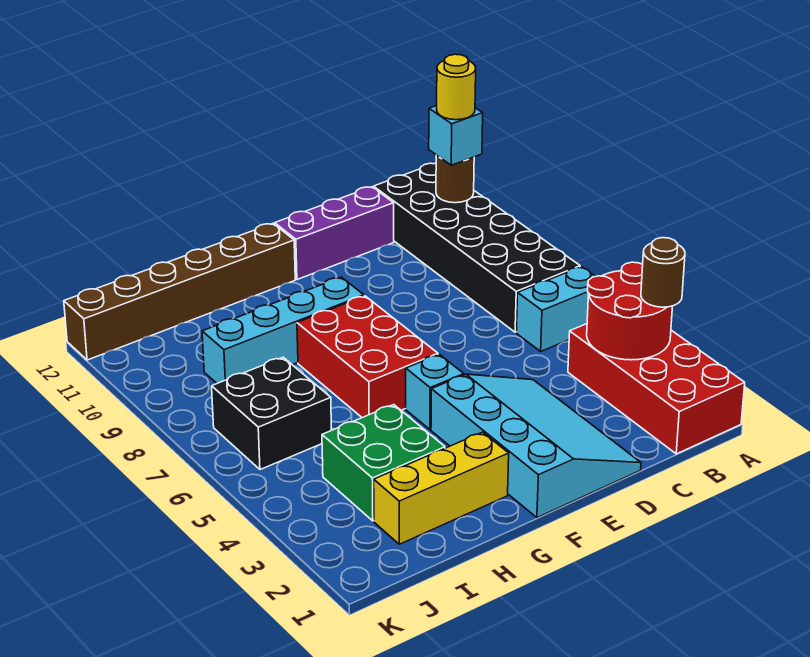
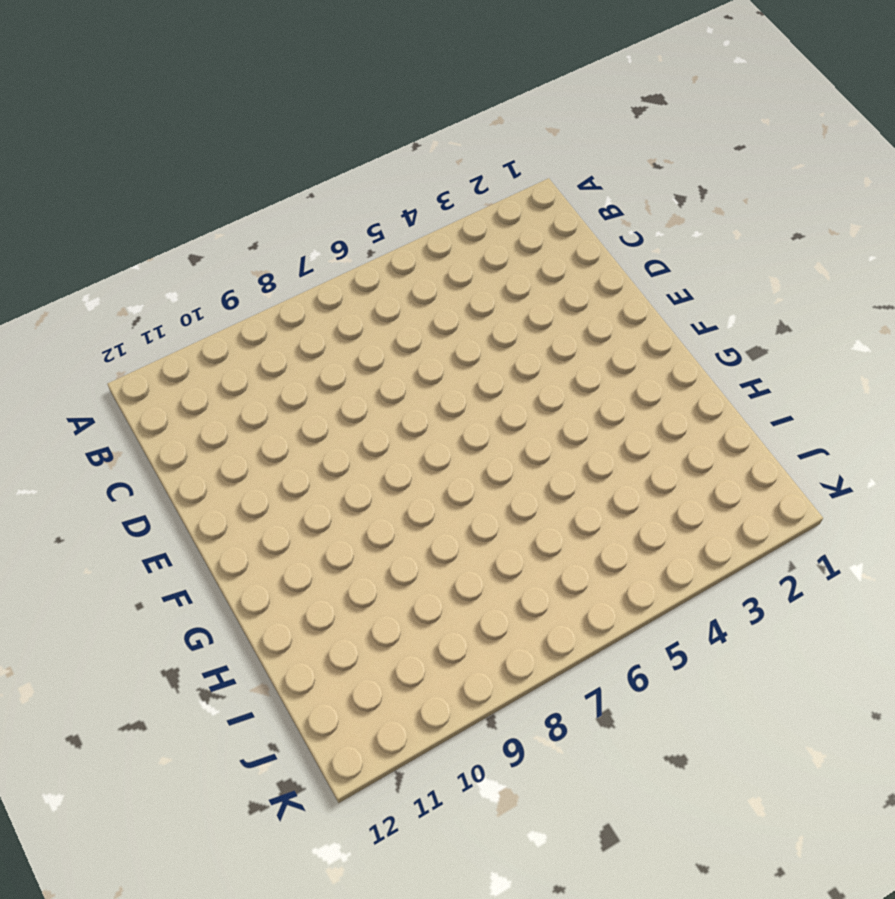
none -> red 2x4 brick [568,324,745,454]
none -> cyan 1x2 brick [516,267,595,351]
none -> black 2x6 brick [374,163,580,332]

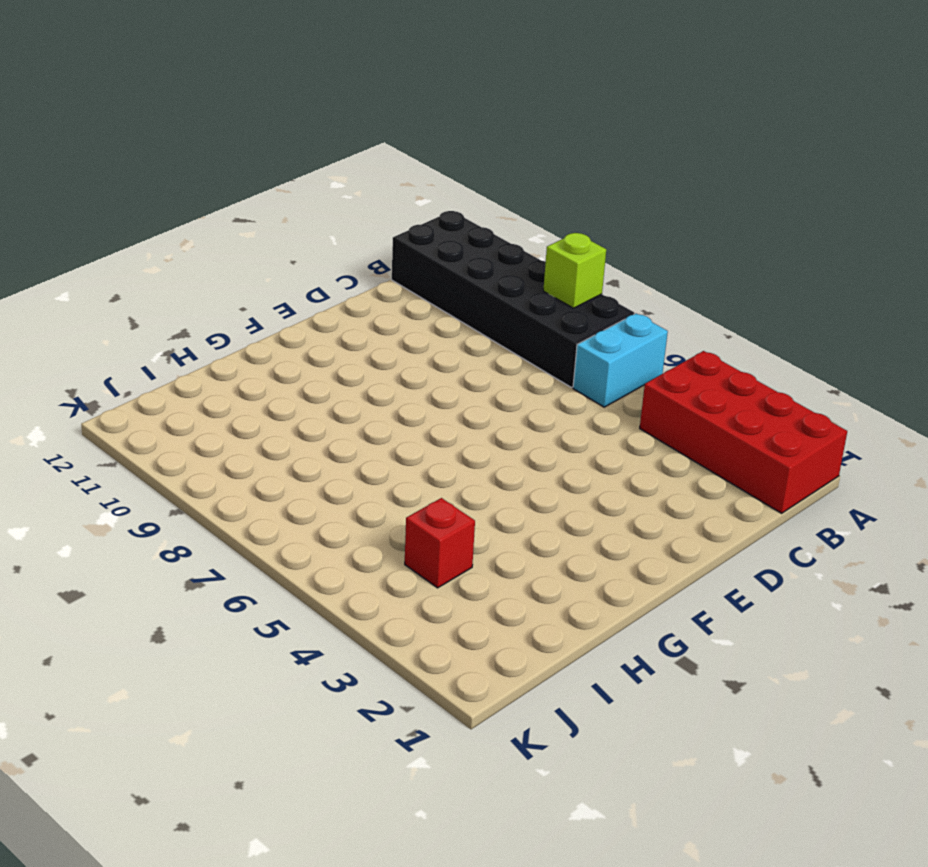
lime 1x1 brick [543,233,606,308] -> none
red 1x1 brick [405,498,475,588] -> green 2x2 brick [322,405,445,521]
none -> purple 1x3 brick [275,187,394,280]
none -> cyan 3x4 slope [431,374,641,518]
none -> cyan 1x1 brick [406,354,464,430]

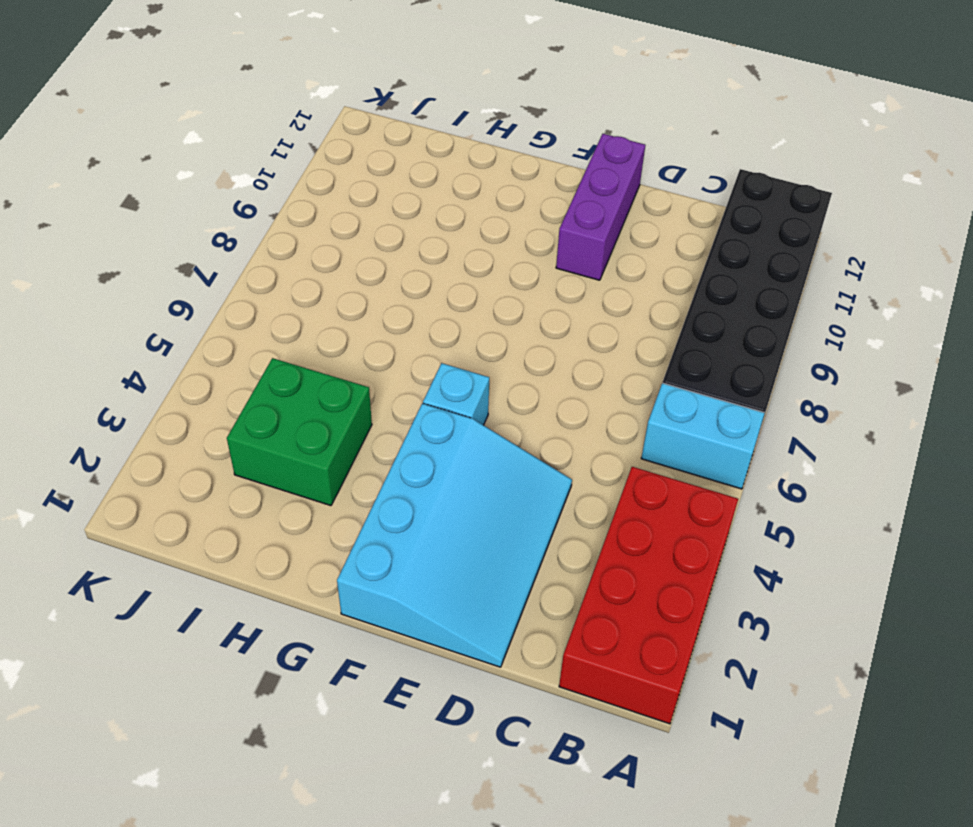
purple 1x3 brick [556,134,645,280] -> purple 1x3 brick turned to [275,187,394,280]
none -> red 2x3 brick [297,296,438,418]
none -> cyan 1x4 brick [202,277,364,383]
none -> brown 1x6 brick [64,223,295,360]

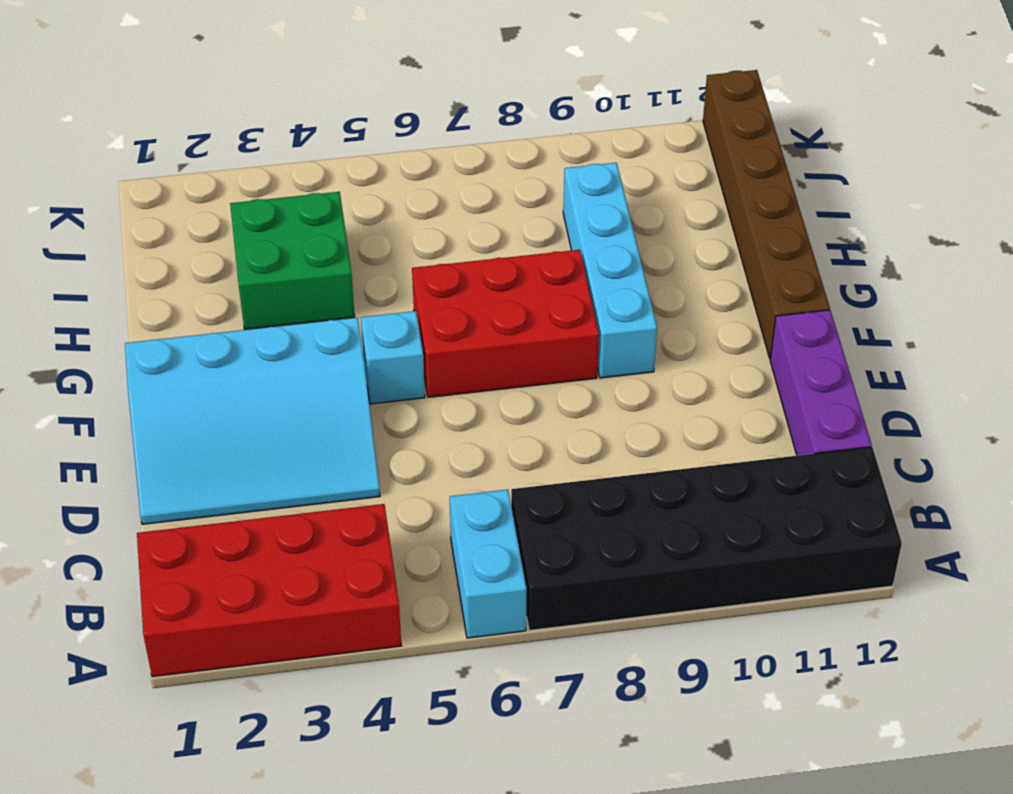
none -> yellow 1x3 brick [374,432,509,544]
none -> black 2x2 brick [212,357,331,470]
none -> red 2x2 round brick [587,262,672,360]

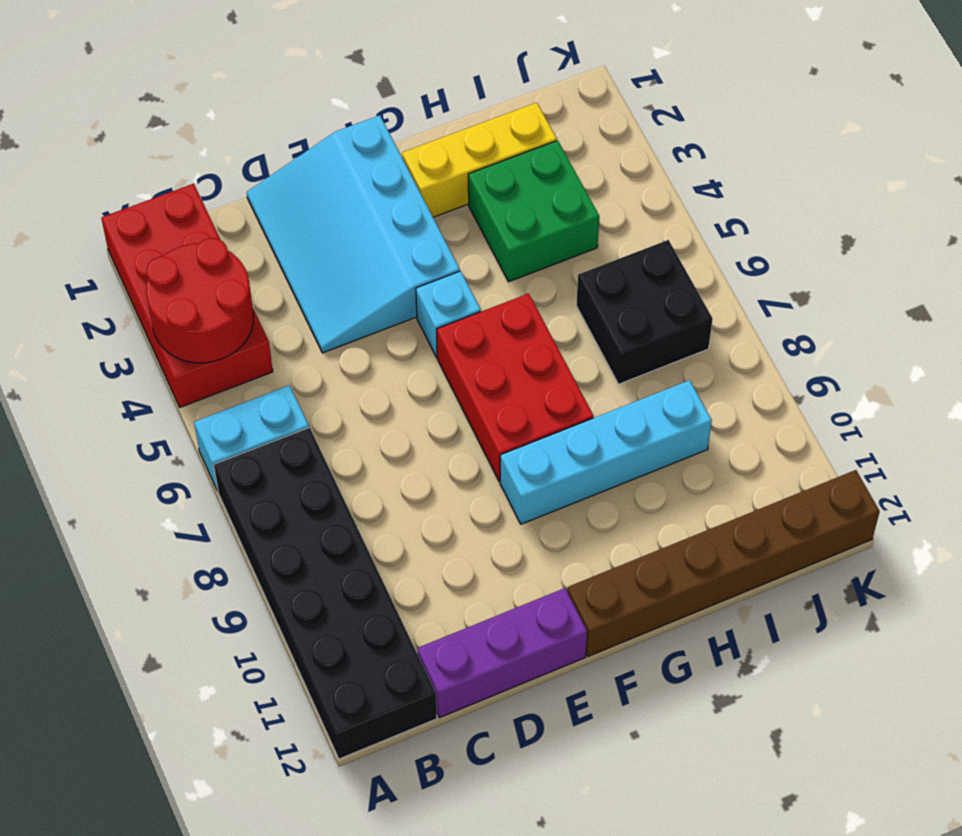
none -> brown 1x1 round brick [436,155,474,203]
none -> brown 1x1 round brick [641,238,685,307]
none -> cyan 1x1 brick [429,106,483,165]

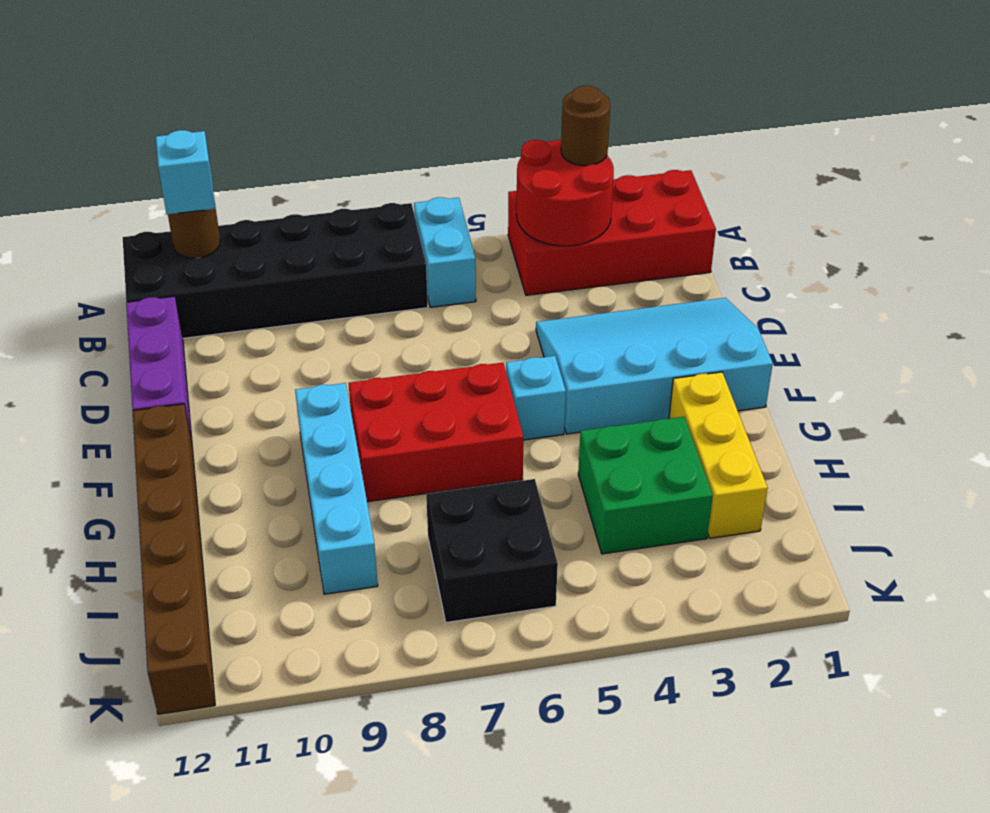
none -> yellow 1x1 round brick [437,54,476,120]

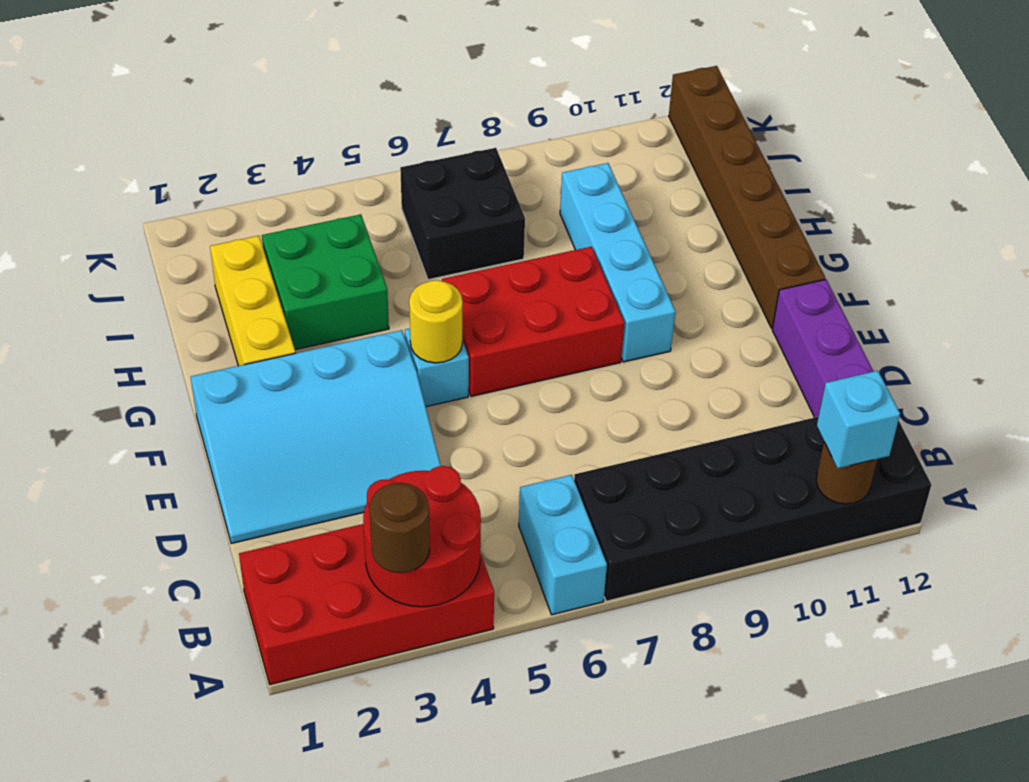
yellow 1x1 round brick [409,280,463,363] -> yellow 1x1 round brick moved to [437,54,476,120]

